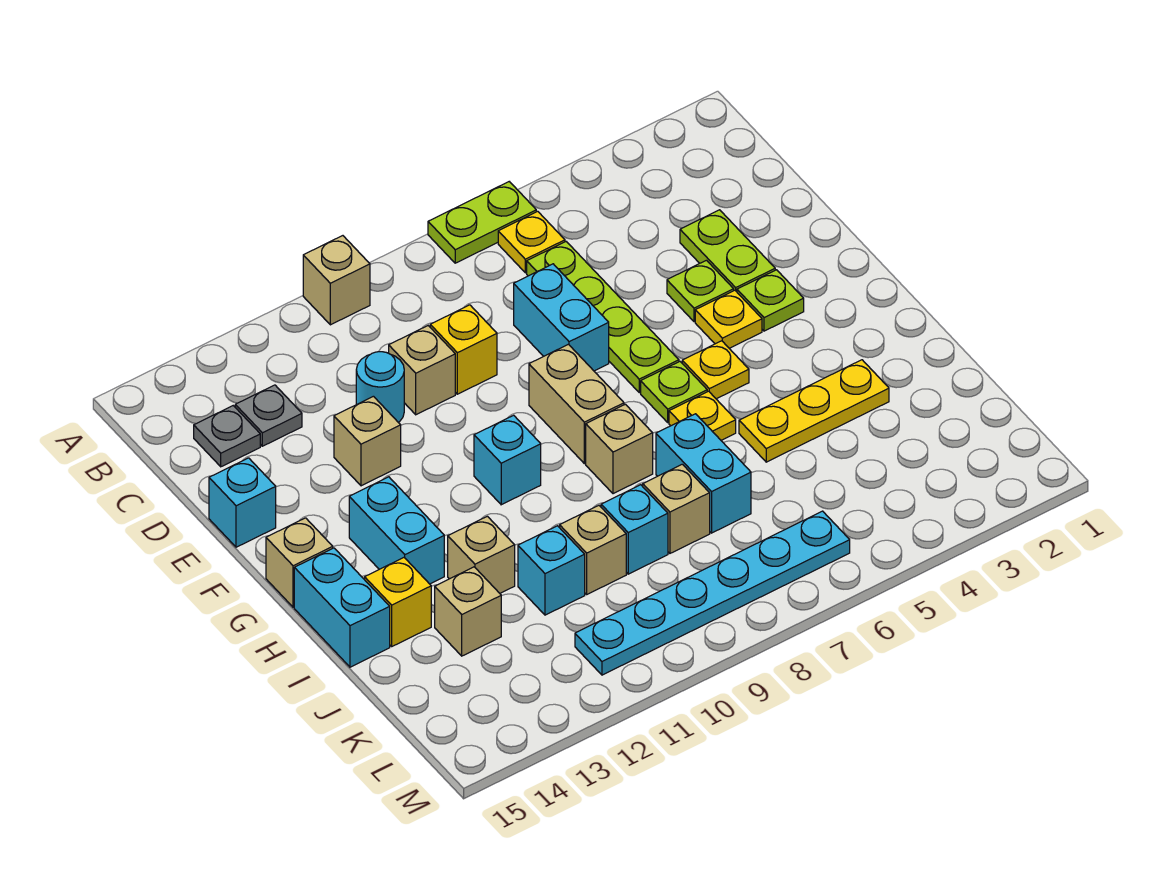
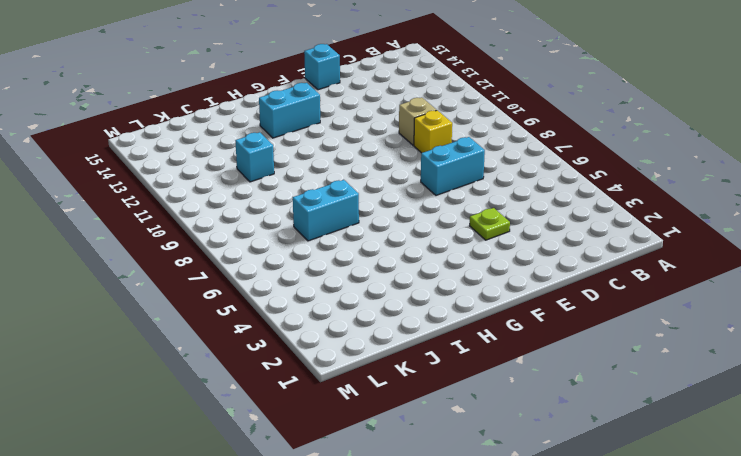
none -> lime 1x2 plate [428,182,536,263]
none -> tan 1x1 brick [303,236,370,325]
none -> yellow 1x1 plate [498,211,565,273]
none -> lime 1x4 plate [527,242,679,393]

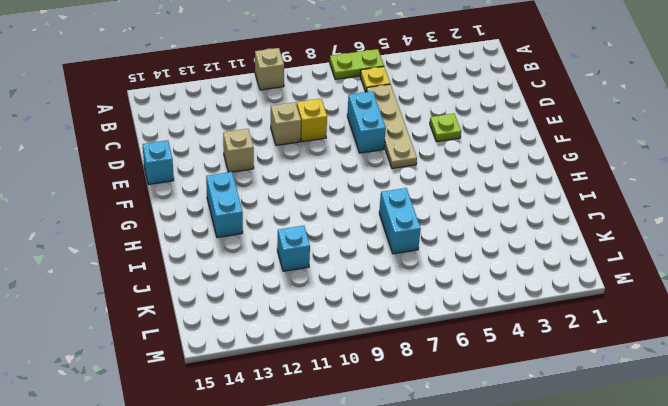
tan 1x4 plate [367,84,417,169] -> lime 1x4 plate [527,242,679,393]
none -> grey 1x1 plate [235,385,302,446]
none -> grey 1x1 plate [194,406,260,467]
none -> lime 1x2 plate [680,210,775,292]
none -> cyan 1x1 round brick [356,352,404,423]

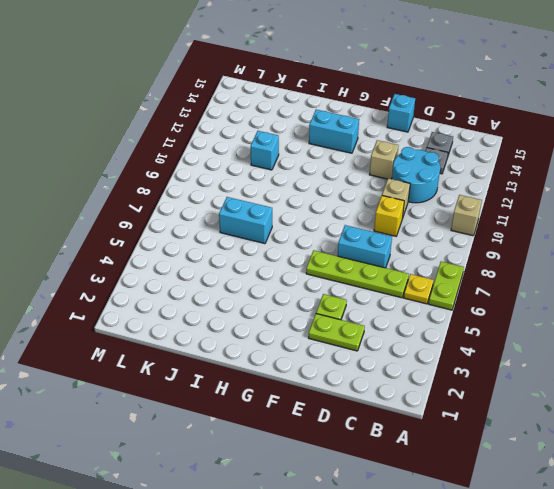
cyan 2x2 round brick [392,147,440,203] -> cyan 1x1 round brick [356,352,404,423]
none -> lime 1x1 plate [737,270,804,331]
none -> yellow 1x1 plate [695,290,762,348]
none -> tan 1x2 brick [529,344,624,464]
none -> yellow 1x1 plate [682,341,749,399]

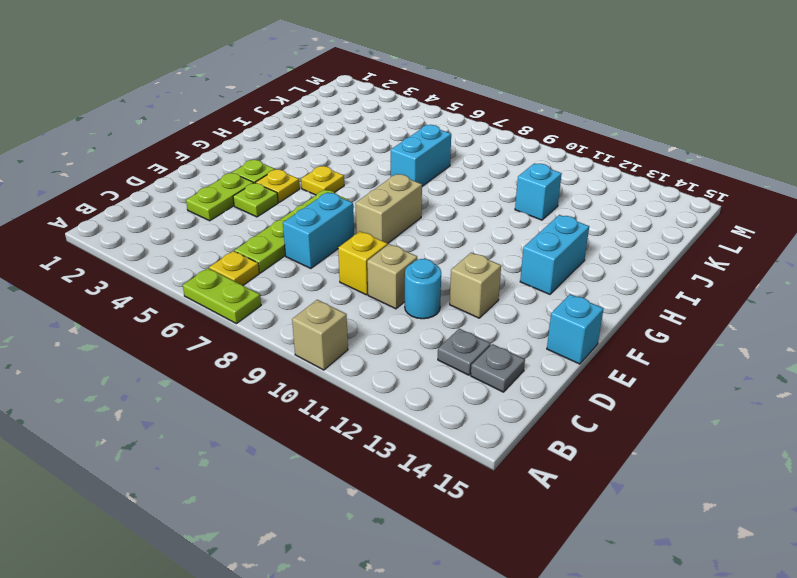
none -> lime 1x1 plate [641,362,707,422]
none -> cyan 1x1 brick [474,415,541,505]
none -> tan 1x1 brick [266,518,333,607]
none -> yellow 1x1 plate [669,391,736,440]

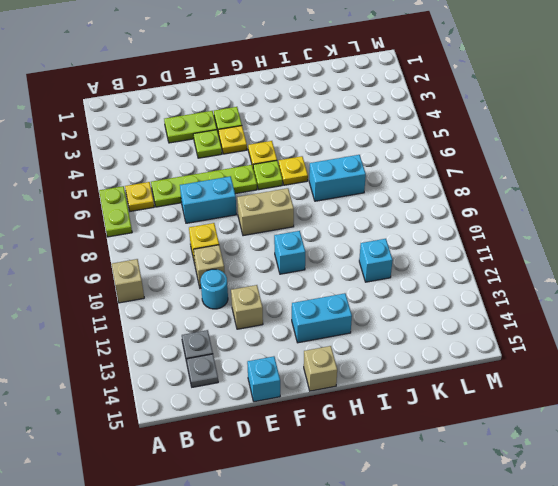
none -> tan 1x1 brick [586,404,653,494]
none -> cyan 1x2 brick [294,548,390,667]
none -> yellow 1x3 plate [739,360,889,462]
none -> tan 1x1 brick [448,516,515,593]

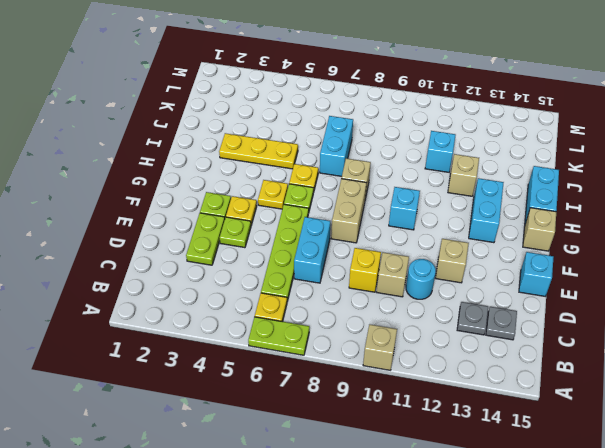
none -> yellow 1x1 brick [365,558,431,646]
none -> tan 1x1 brick [643,464,710,553]
none -> cyan 1x1 brick [601,485,668,574]
none -> tan 1x1 brick [560,506,626,594]

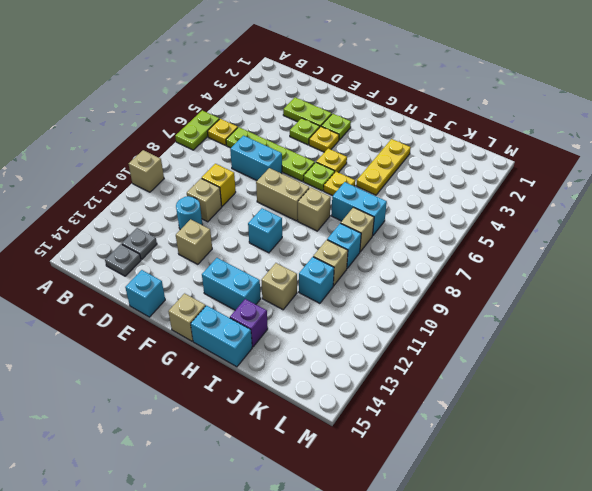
purple 1x1 brick [230,299,268,347] -> yellow 1x1 brick [365,558,431,646]
none -> tan 1x1 brick [435,567,501,656]
none -> cyan 1x6 plate [575,511,850,675]

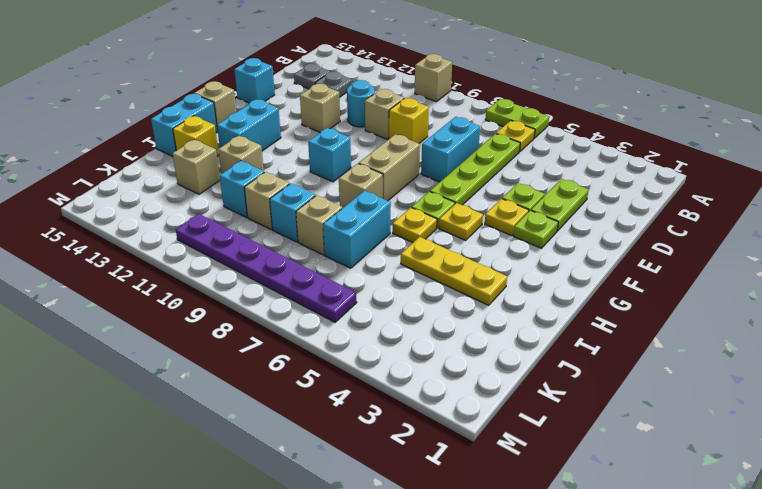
purple 1x6 plate [176,214,357,322] -> cyan 1x6 plate [575,511,850,675]

